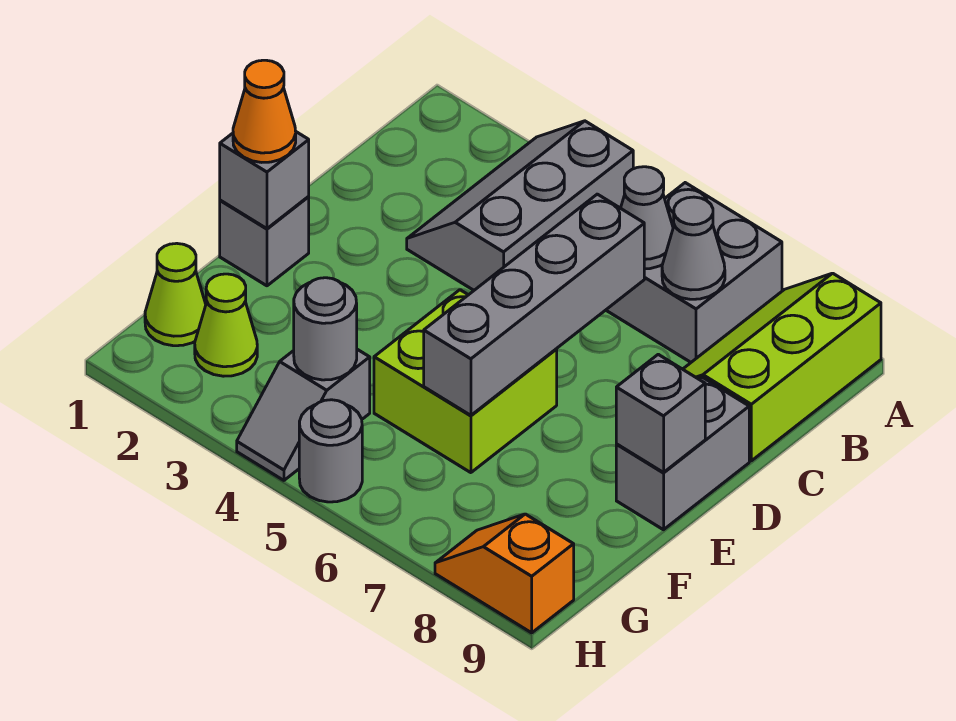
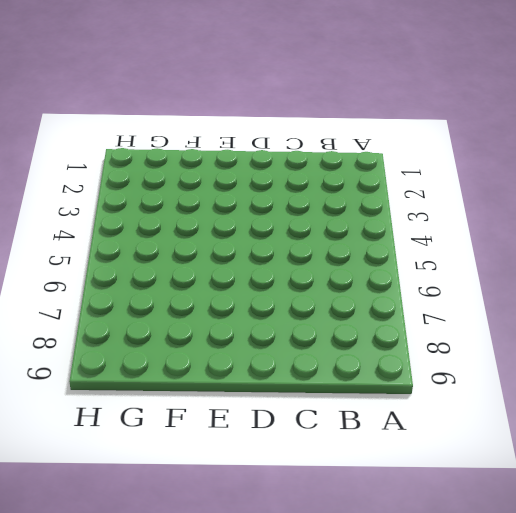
none -> grey 2x3 slope [407,121,633,290]
none -> grey 2x2 brick [606,183,782,362]
none -> lime 2x3 slope [683,273,881,461]

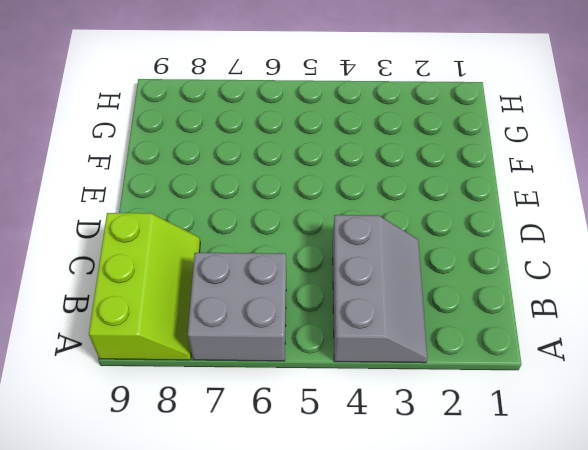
none -> grey 1x2 brick [616,377,749,530]
none -> grey 1x1 brick [220,196,309,286]
none -> lime 2x2 brick [374,290,557,473]

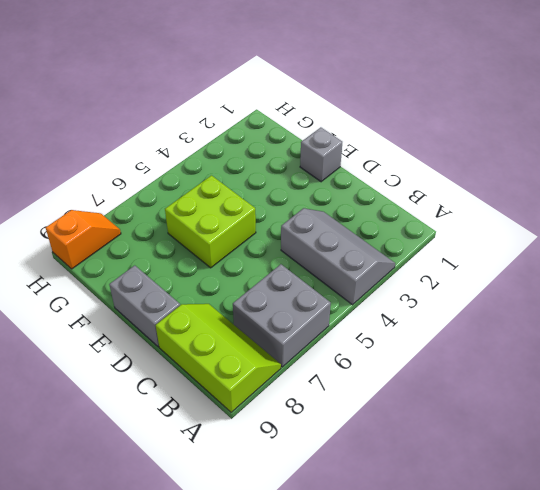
none -> lime 1x1 cone [145,243,206,346]
none -> lime 1x1 cone [195,274,257,376]
none -> grey 1x2 slope [237,349,370,480]

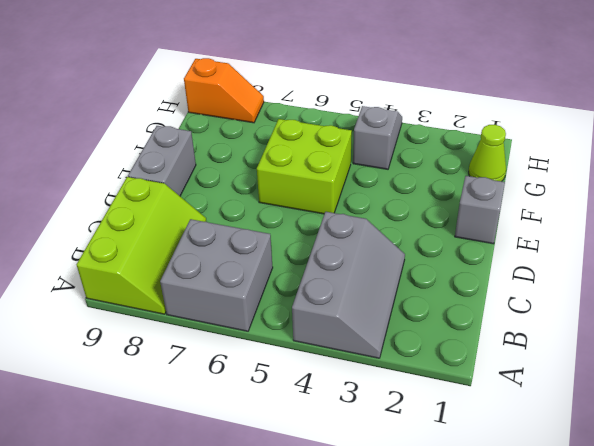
none -> lime 1x1 cone [195,274,257,376]
none -> grey 1x1 round brick [299,400,362,502]
none -> grey 1x1 cone [621,167,673,269]

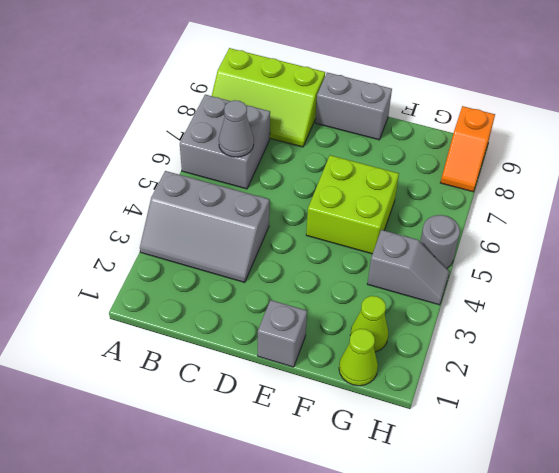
none -> grey 1x1 cone [662,197,725,299]
none -> grey 1x4 brick [424,194,644,415]
none -> grey 1x1 brick [220,132,309,229]

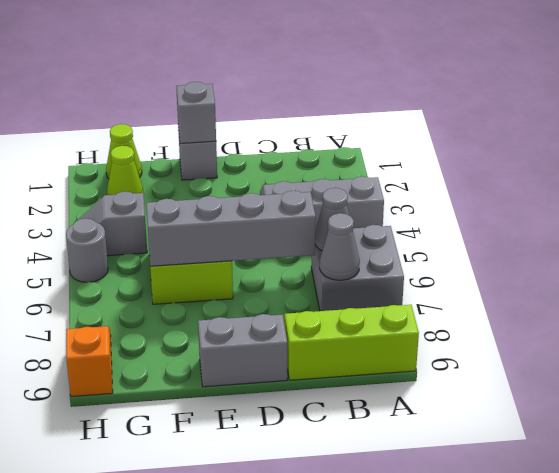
none -> grey 1x1 brick [616,354,705,472]
none -> grey 1x1 round brick [294,278,357,380]
none -> orange 1x1 cone [233,60,296,162]

